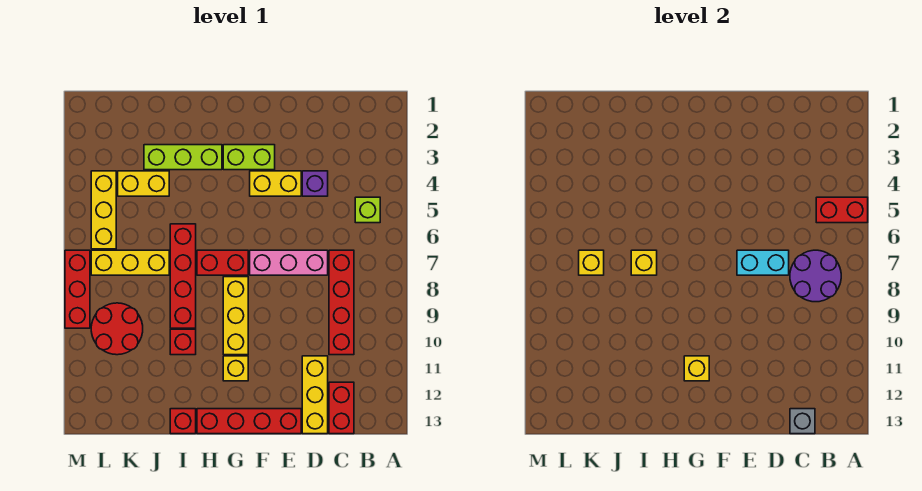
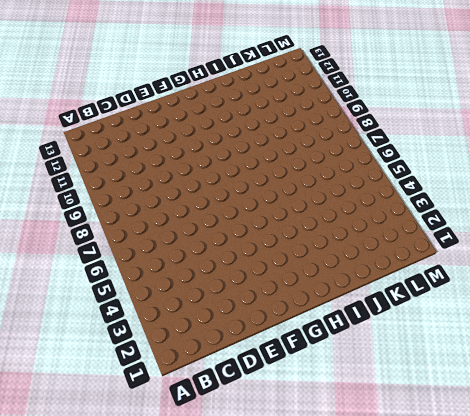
none -> lime 1x1 brick [355,197,380,223]
none -> red 1x4 brick [329,250,354,355]
none -> red 1x2 brick [329,382,354,434]

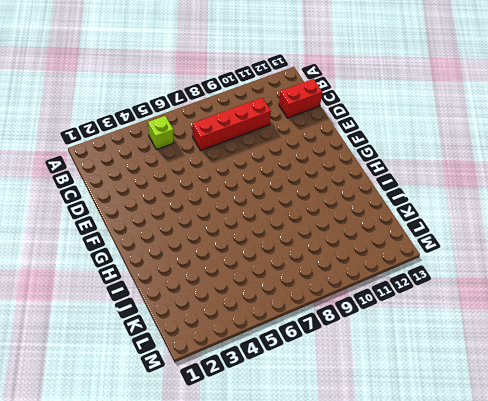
none -> purple 1x1 brick [302,171,328,196]
none -> pink 1x3 brick [250,250,328,275]
none -> yellow 1x3 brick [302,356,328,434]

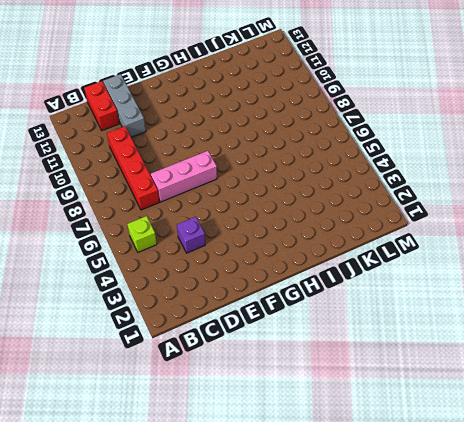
grey 1x3 brick [103,74,146,137] -> yellow 1x3 brick [302,356,328,434]
none -> yellow 1x2 brick [250,171,301,196]
none -> red 1x4 brick [197,409,301,434]
none -> lime 1x2 brick [223,145,275,170]

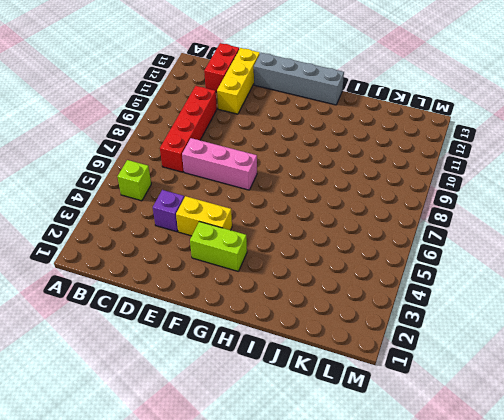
grey 1x4 brick [254,53,344,105] -> red 1x4 brick [197,409,301,434]
none -> red 1x2 brick [197,250,248,275]
none -> yellow 1x3 brick [223,277,248,355]
none -> yellow 1x1 brick [223,356,248,381]

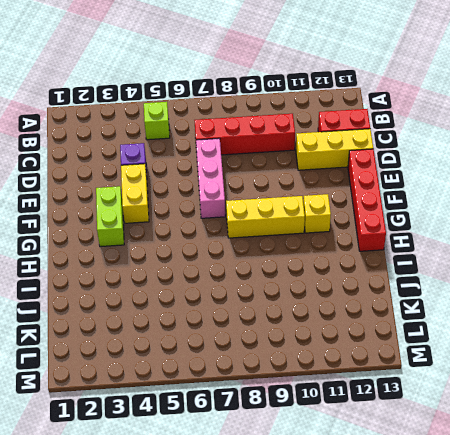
none -> red 1x2 brick [197,250,248,275]
none -> lime 1x3 brick [144,145,222,170]
none -> red 1x4 brick [170,224,196,328]

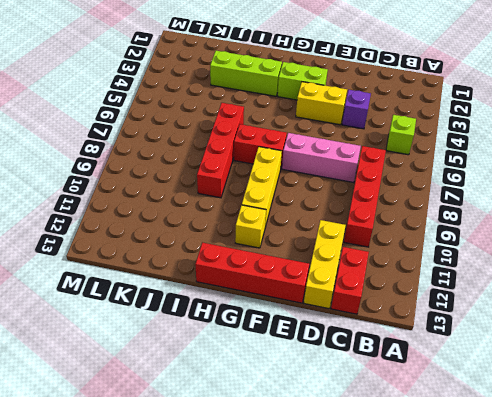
none -> red 1x1 brick [170,329,196,355]
none -> red 1x1 brick [170,409,196,434]
none -> yellow 1x2 brick [118,171,169,196]

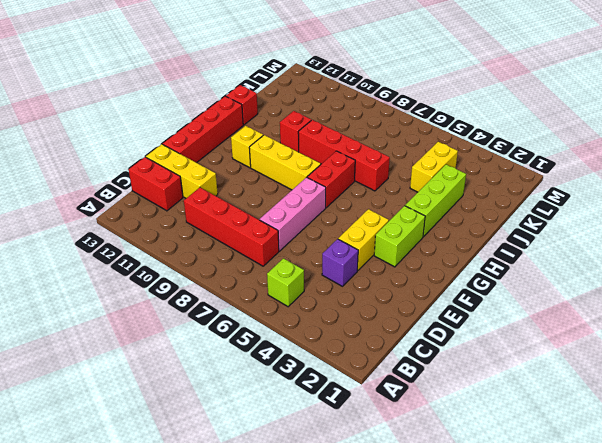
none -> yellow 1x3 brick [91,250,169,275]
none -> red 2x2 round brick [91,303,143,355]
none -> yellow 1x3 brick [91,171,116,249]

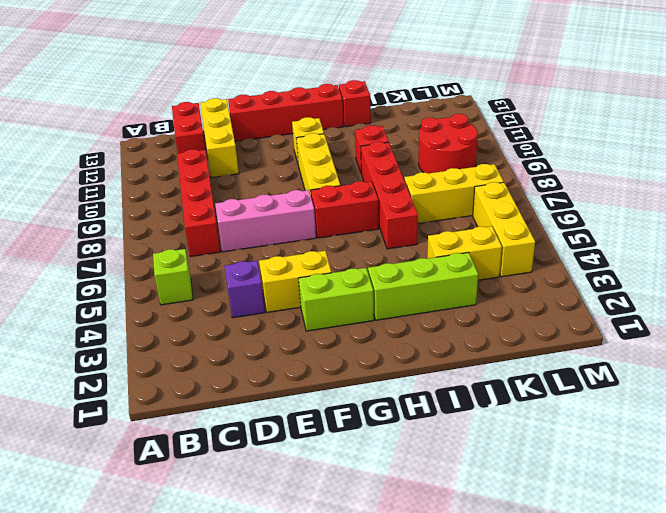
none -> red 1x3 brick [65,250,90,328]
none -> red 1x2 brick [816,197,868,223]
none -> purple 2x2 round brick [790,250,841,302]

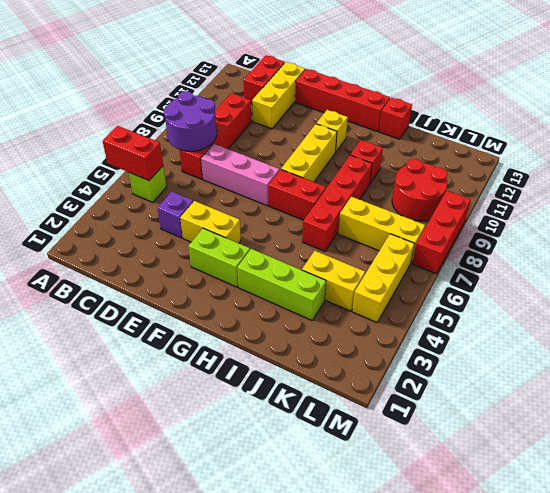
none -> grey 1x1 brick [790,409,815,434]
none -> cyan 1x2 brick [737,250,789,275]
none -> yellow 1x1 brick [684,356,709,381]

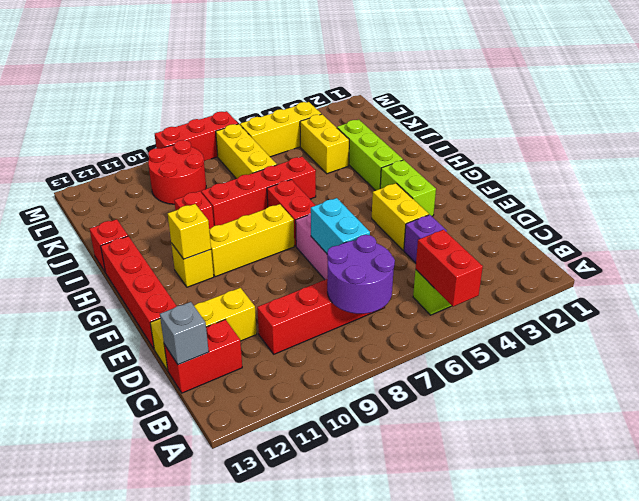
none -> yellow 1x1 brick [631,250,657,275]
none -> yellow 1x1 brick [579,250,604,275]

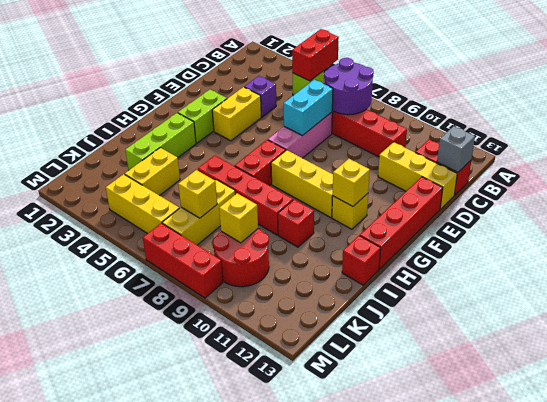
yellow 1x1 brick [219,193,258,243] -> yellow 1x1 brick moved to [631,250,657,275]

